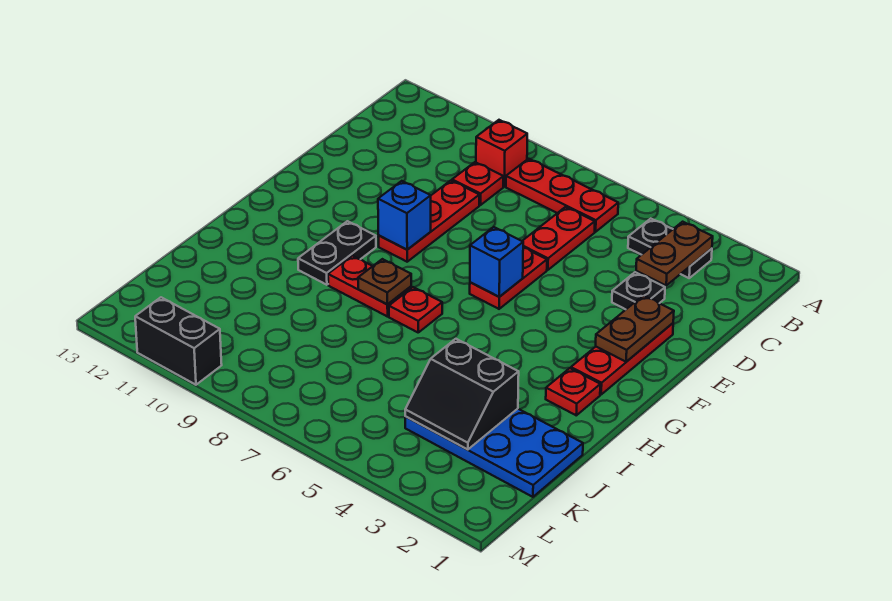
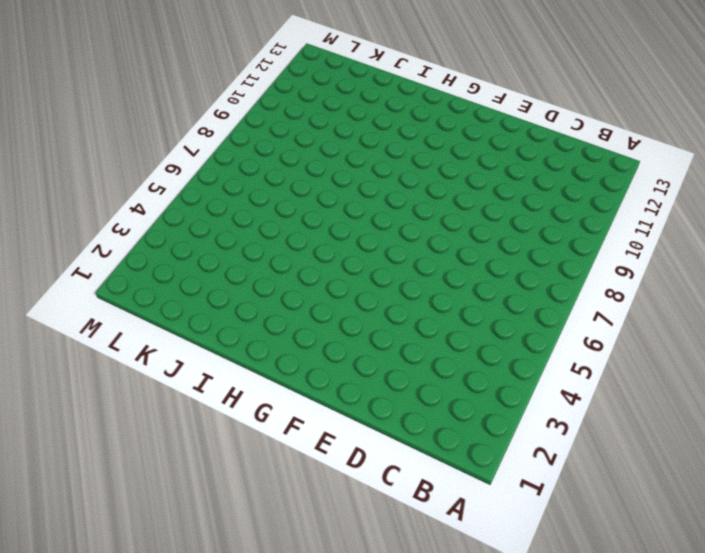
none -> black 1x2 plate [628,219,712,278]
none -> red 1x3 plate [506,159,618,232]
none -> red 1x1 brick [476,120,527,187]

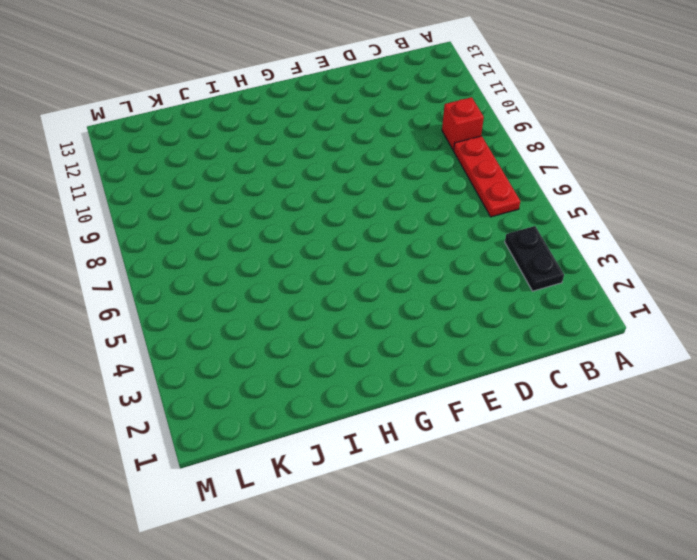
none -> red 1x2 plate [523,207,595,270]
none -> red 1x1 plate [452,162,503,205]
none -> black 1x1 plate [612,272,665,309]

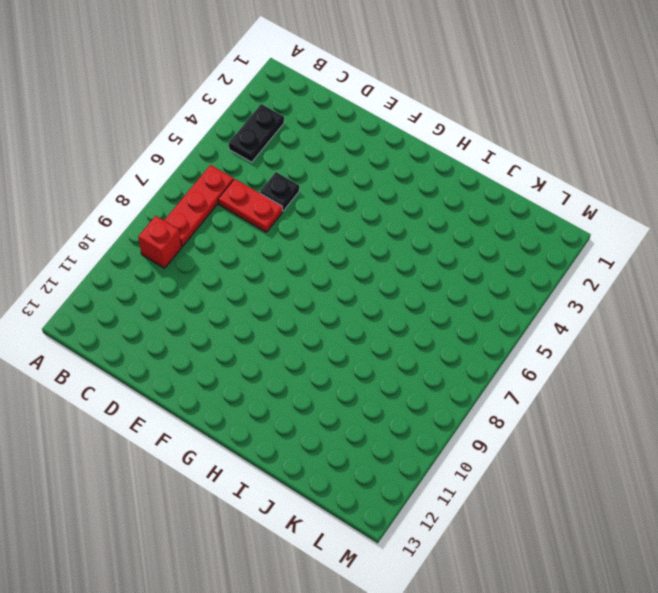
black 1x1 plate [260,172,299,211] -> black 1x1 plate moved to [612,272,665,309]
none -> red 1x1 plate [452,162,503,205]
none -> red 1x3 plate [379,181,479,262]
none -> red 1x3 plate [571,323,673,394]

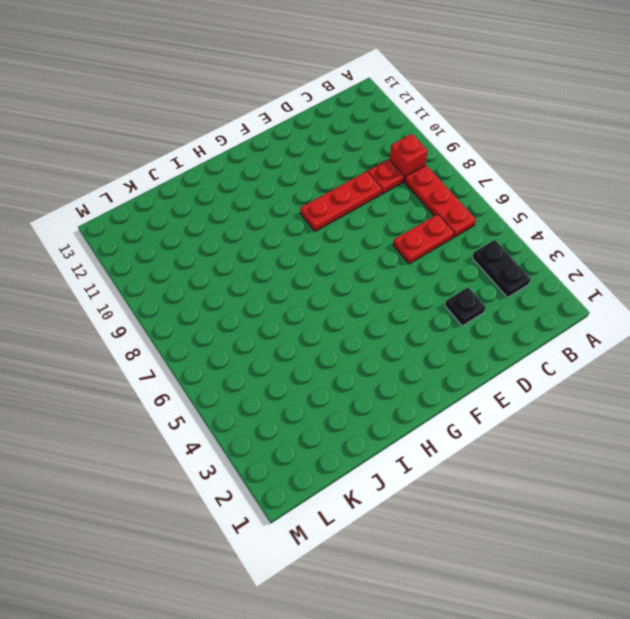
none -> red 1x3 plate [571,323,673,394]
none -> red 1x2 plate [470,248,547,309]
none -> black 1x2 plate [298,221,376,285]

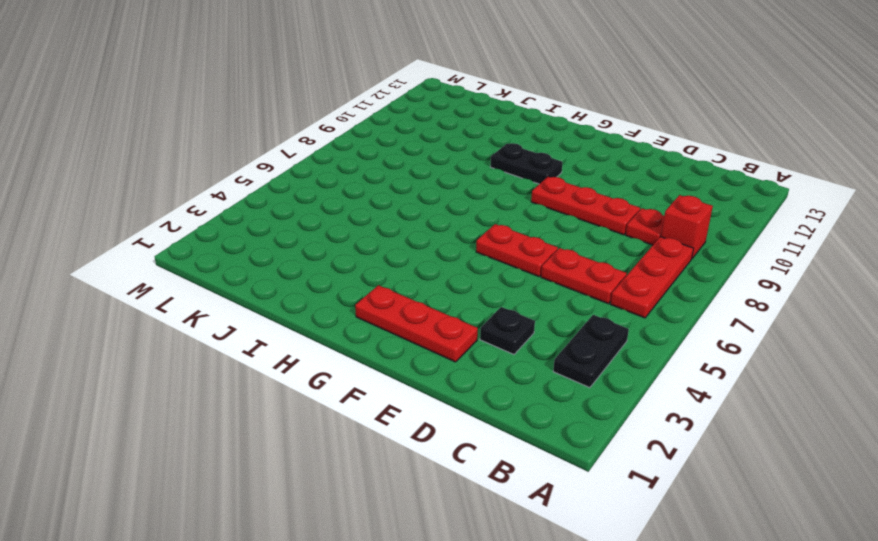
none -> red 1x1 plate [546,368,600,415]
none -> red 1x1 plate [389,287,442,332]
none -> red 1x2 plate [328,256,412,317]

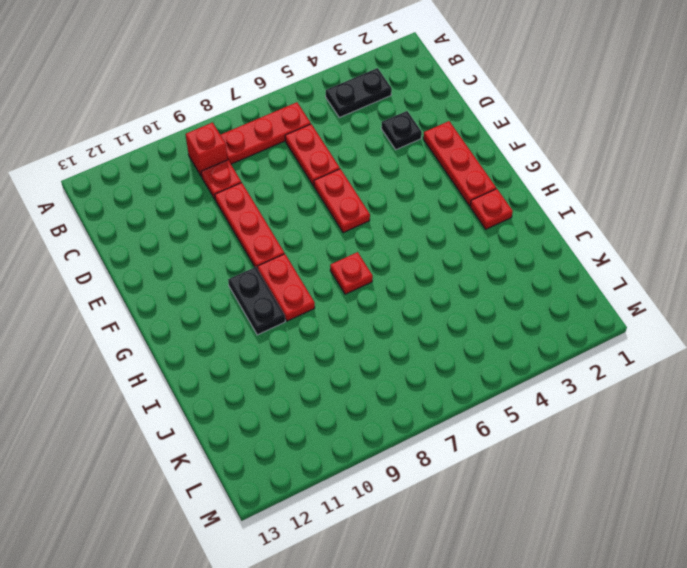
red 1x2 plate [257,254,315,321] -> red 1x2 plate turned to [328,256,412,317]
none -> blue 2x4 plate [405,409,583,497]
none -> black 1x2 brick [135,297,222,385]
none -> brown 1x2 plate [636,222,713,285]

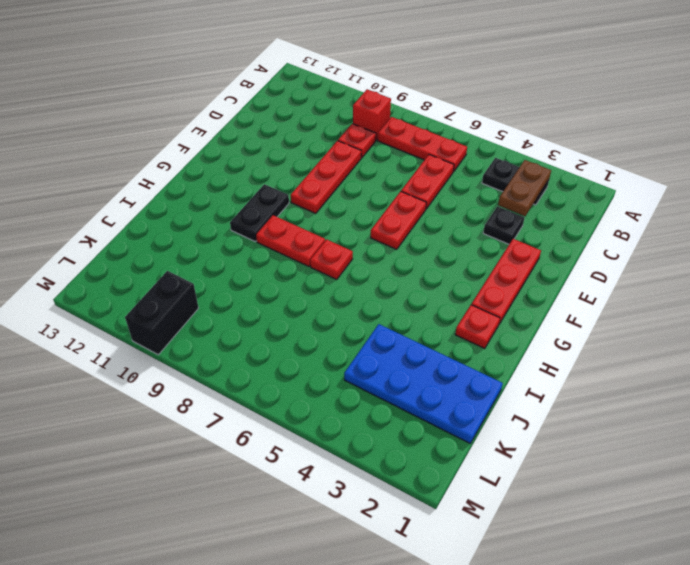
black 1x2 brick [125,271,199,355] -> black 1x2 brick turned to [135,297,222,385]
none -> brown 1x2 plate [596,295,674,362]
none -> blue 1x1 brick [470,227,523,297]
none -> blue 1x1 brick [378,181,431,250]

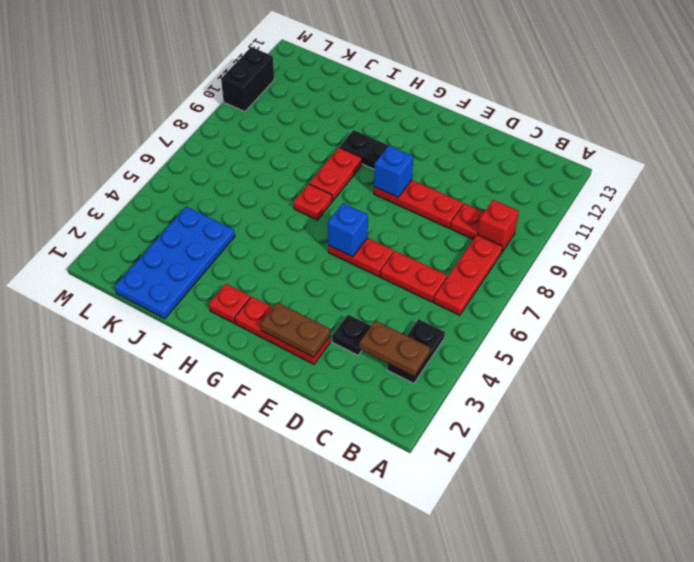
none -> brown 1x1 plate [358,259,411,304]
none -> black 2x2 slope [405,339,519,450]

